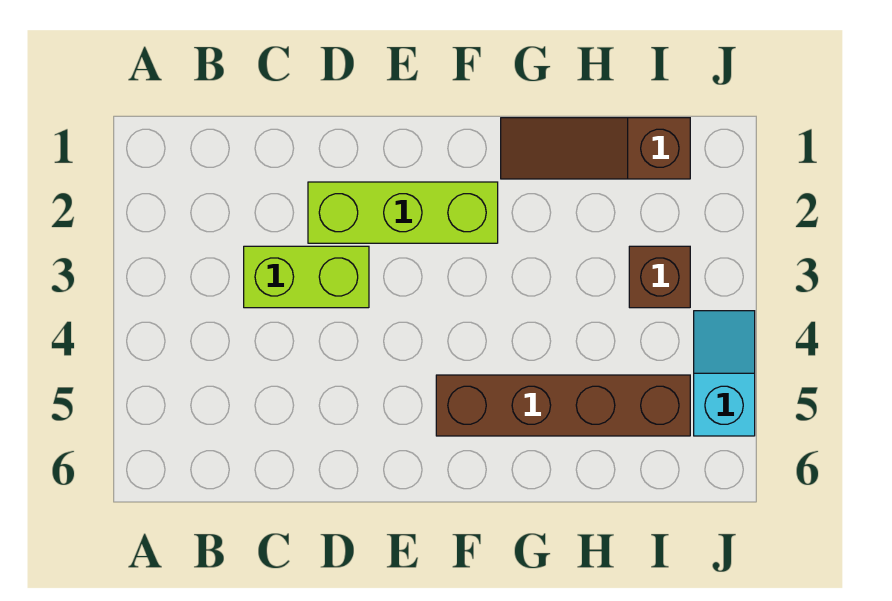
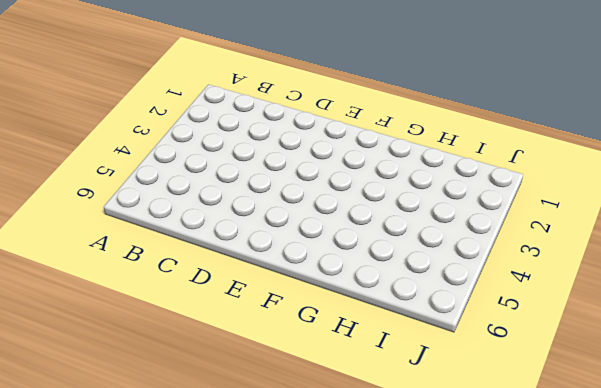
none -> lime 1x2 brick [244,246,369,308]
none -> lime 1x3 brick [308,182,498,243]

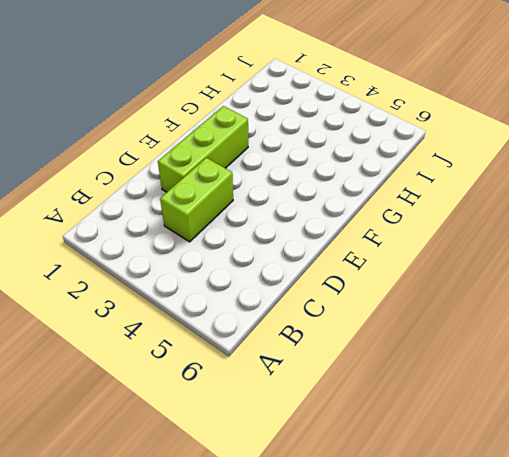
none -> brown 1x4 brick [436,375,690,436]
none -> brown 1x3 slope [501,118,690,179]

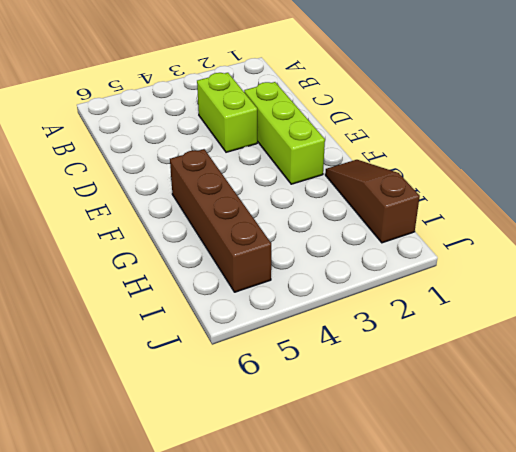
none -> brown 1x1 brick [629,246,690,308]
none -> cyan 1x2 slope [694,311,755,436]

